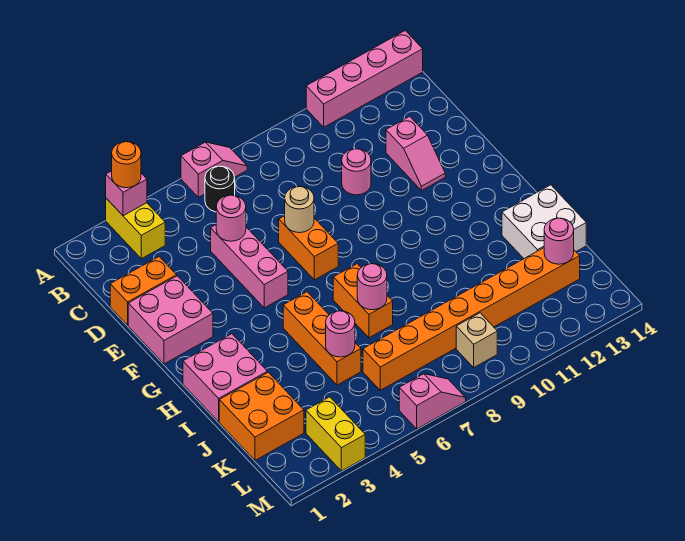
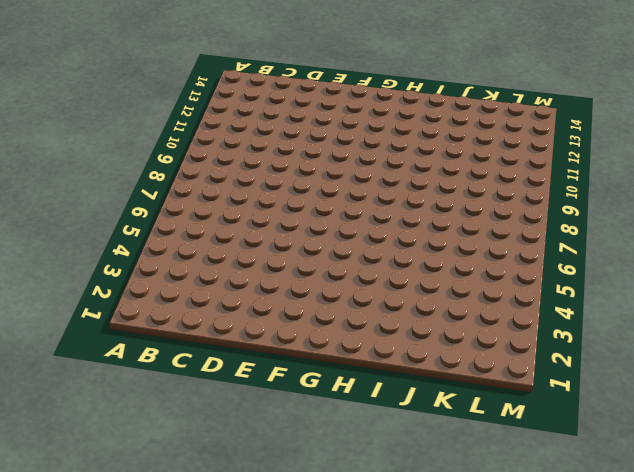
none -> yellow 1x2 brick [106,198,165,259]
none -> pink 1x2 slope [181,142,247,197]
none -> pink 1x4 brick [306,31,423,127]

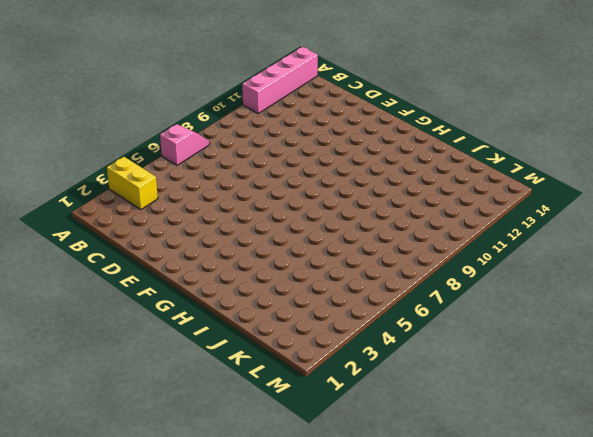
none -> black 1x1 round brick [205,166,235,212]
none -> orange 1x2 brick [110,257,177,325]
none -> pink 1x3 brick [211,225,288,308]

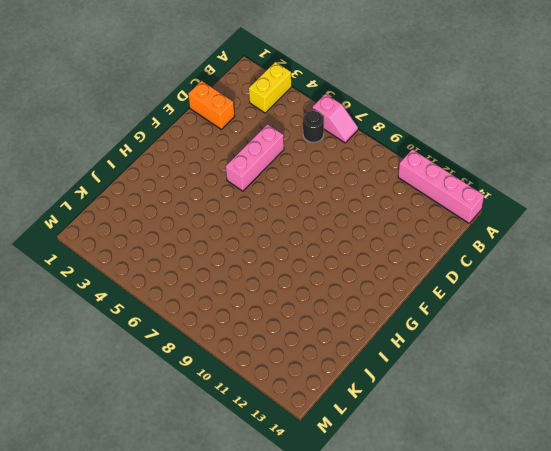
none -> pink 1x1 round brick [342,149,371,195]
none -> pink 1x2 slope [386,116,445,191]
none -> pink 2x2 brick [128,276,213,364]

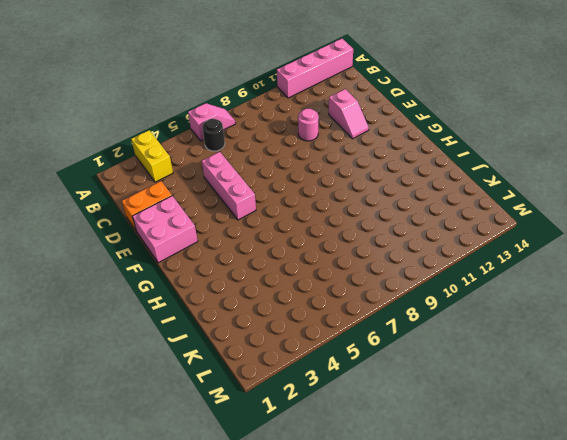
none -> orange 1x2 brick [279,216,338,280]
none -> pink 2x2 brick [183,334,267,422]
none -> orange 1x3 brick [283,292,361,385]

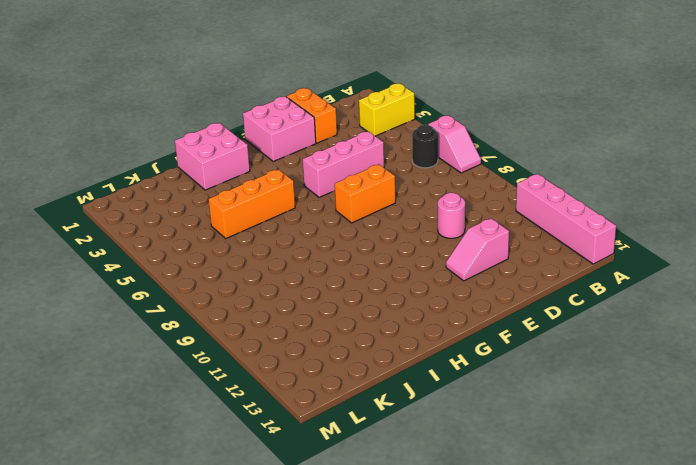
none -> orange 1x2 brick [333,264,393,338]
none -> white 2x2 brick [502,185,586,258]
none -> orange 2x2 brick [219,372,304,460]

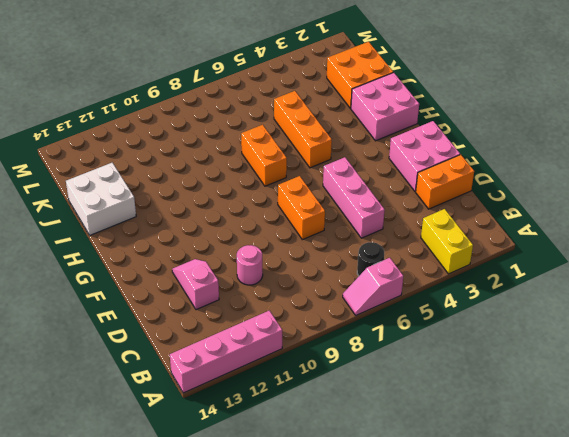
none -> orange 1x8 brick [363,248,580,390]
none -> yellow 1x2 brick [306,397,365,471]
none -> tan 1x1 brick [456,313,497,367]

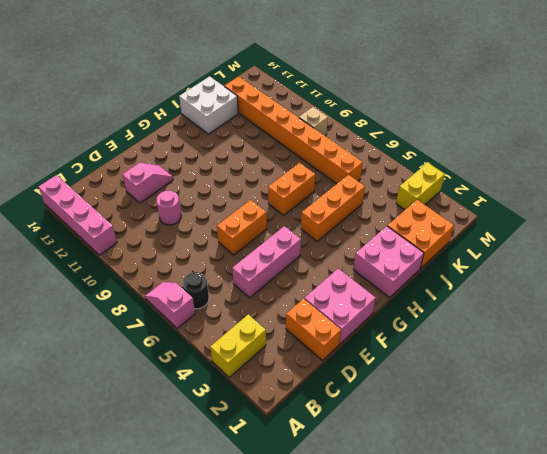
none -> pink 1x2 slope [399,374,466,429]
none -> pink 1x1 brick [106,171,147,216]
none -> pink 1x1 round brick [216,195,246,241]

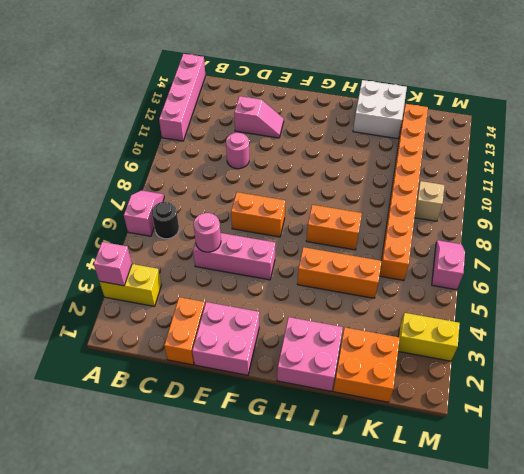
none -> tan 1x1 round brick [285,186,314,233]
none -> pink 1x1 round brick [357,264,387,310]
none -> pink 1x1 round brick [326,311,355,357]

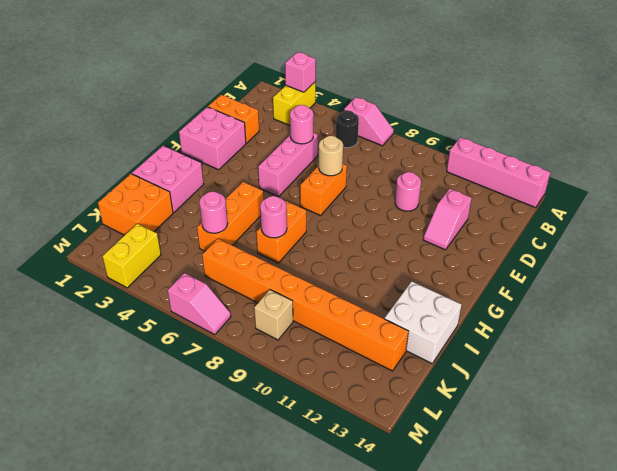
none -> pink 1x1 round brick [544,218,574,264]
none -> orange 1x1 round brick [112,142,141,188]

